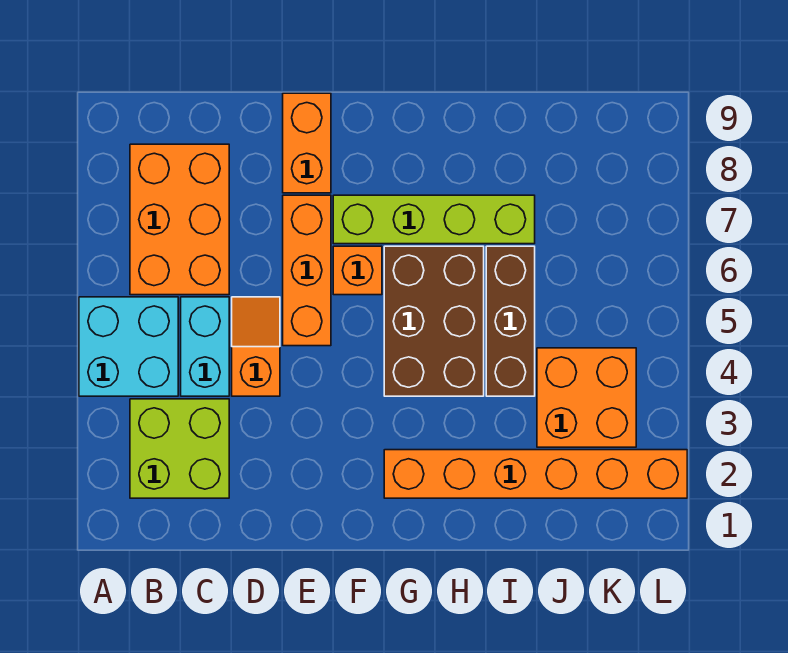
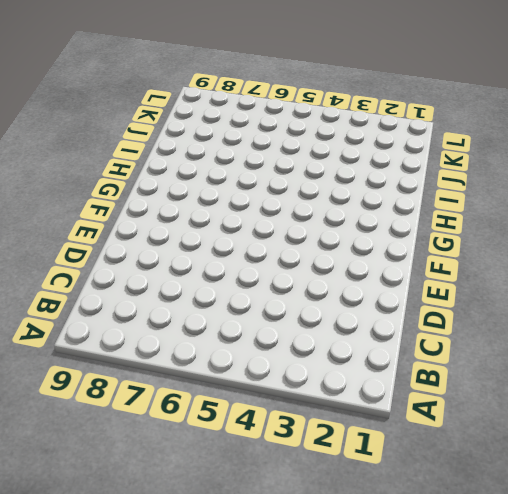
none -> cyan 2x2 brick [79,297,178,396]
none -> lime 2x2 brick [130,399,229,498]
none -> orange 2x3 brick [130,144,229,295]

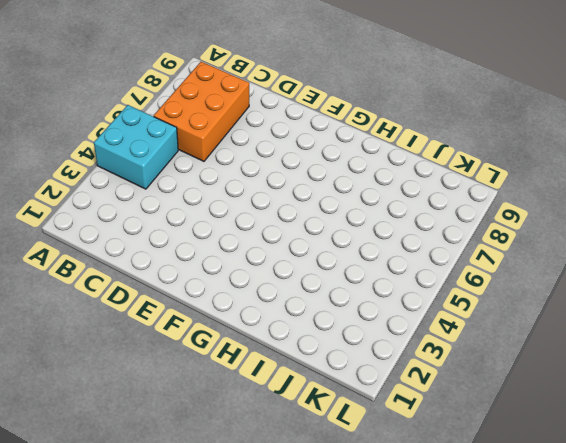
none -> lime 2x2 brick [130,399,229,498]
none -> cyan 1x2 brick [181,297,229,396]
none -> orange 1x2 slope [232,297,280,396]

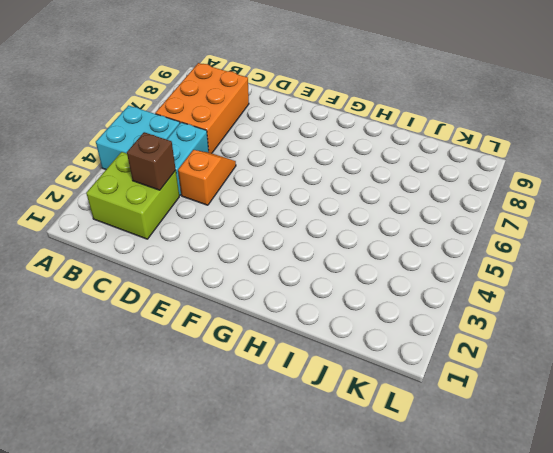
brown 1x1 brick [127,132,176,190] -> none
none -> orange 1x3 brick [283,195,331,346]
none -> orange 1x2 brick [283,93,331,193]
none -> orange 1x1 brick [333,246,382,295]

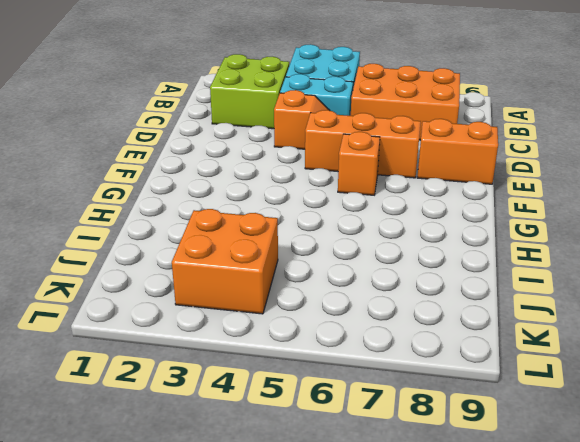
none -> lime 1x4 brick [333,195,535,244]
none -> orange 1x6 brick [384,450,687,498]
none -> brown 2x3 brick [384,246,484,396]

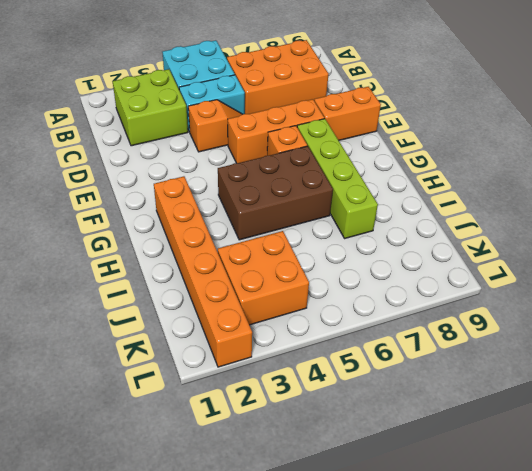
none -> brown 1x3 brick [486,246,535,396]

